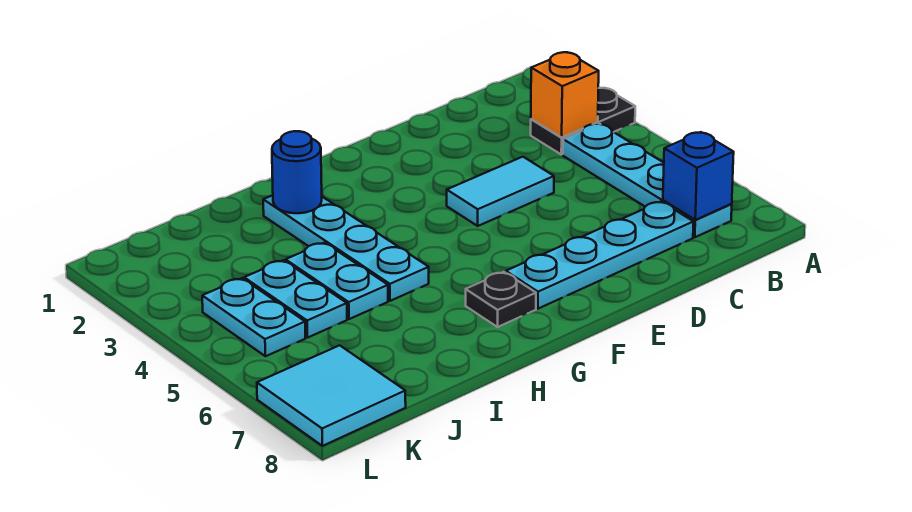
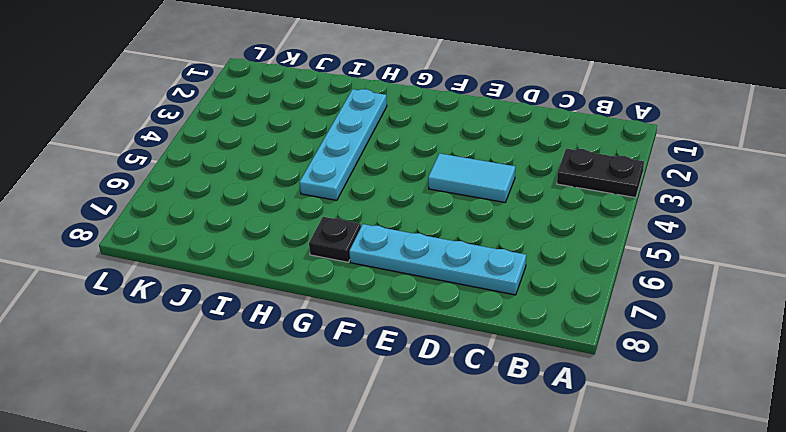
none -> cyan 1x4 plate [563,124,732,237]
none -> cyan 1x2 plate [286,243,388,319]
none -> cyan 1x2 plate [244,260,347,338]

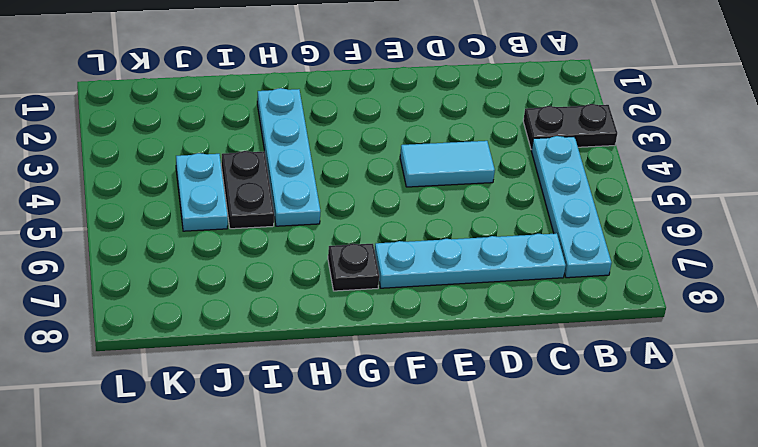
black 1x2 plate [221,151,274,229] -> cyan 1x2 plate [286,243,388,319]
none -> cyan 1x2 plate [202,278,305,356]
none -> cyan 2x2 tile [257,345,406,446]
none -> orange 1x1 brick [531,52,599,137]

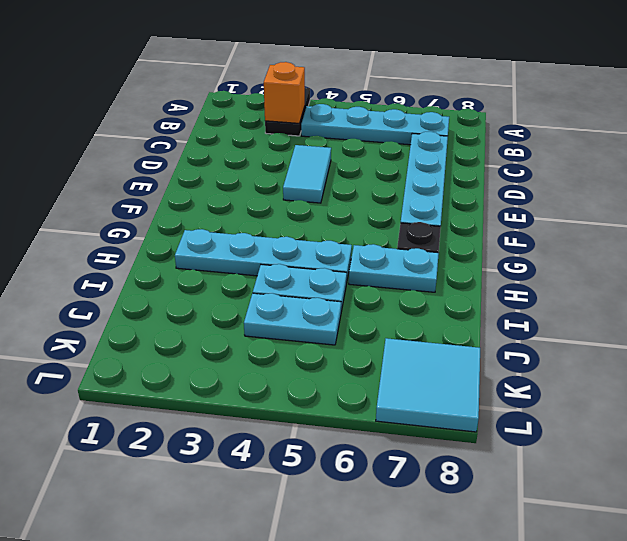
cyan 1x2 plate [349,244,439,292] -> cyan 1x2 plate moved to [202,278,305,356]
none -> blue 1x1 brick [663,132,734,220]
none -> blue 1x1 round brick [272,131,322,213]

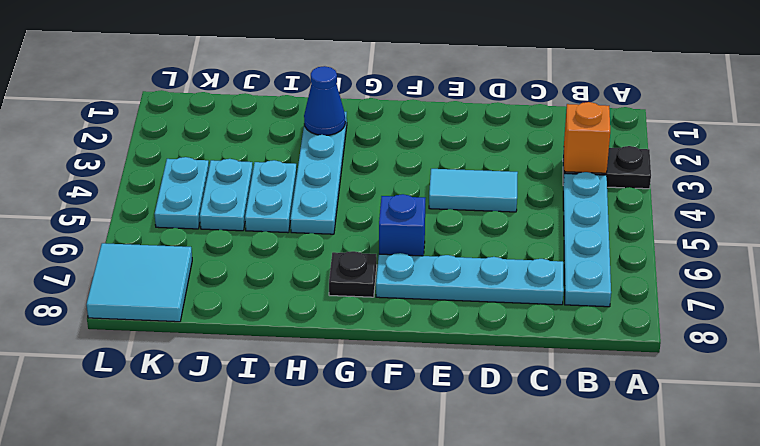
blue 1x1 brick [379,194,426,256] -> blue 1x1 brick moved to [663,132,734,220]
blue 1x1 cone [304,66,345,135] -> blue 1x1 round brick [272,131,322,213]

